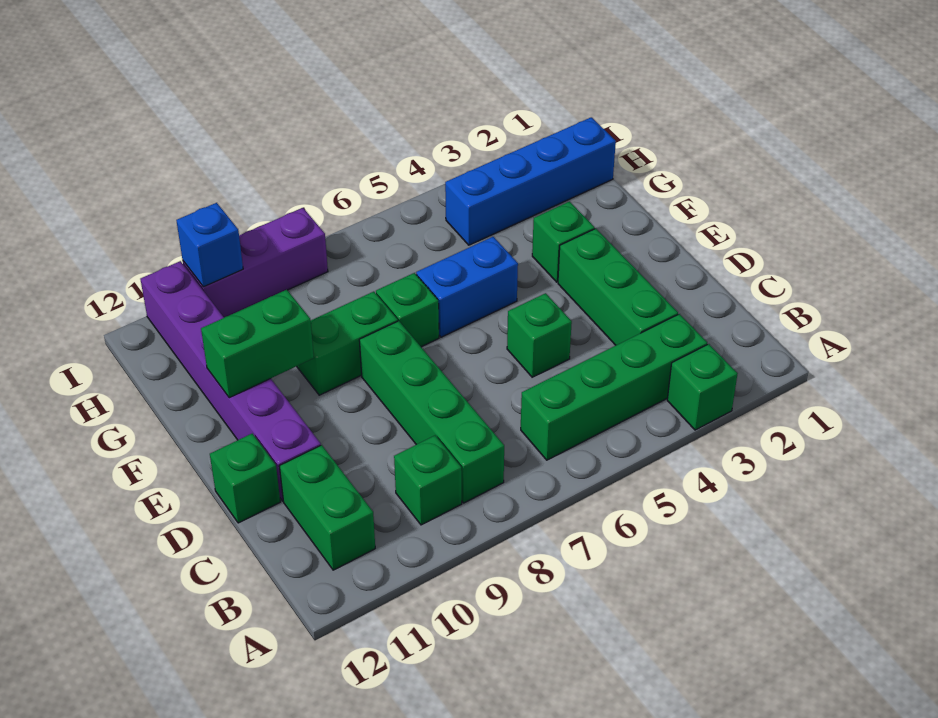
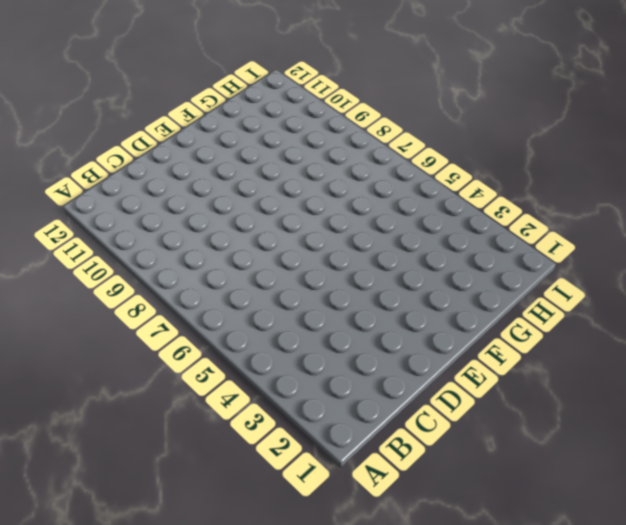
none -> green 1x1 brick [667,344,738,430]
none -> green 1x4 brick [521,314,707,460]
none -> green 1x4 brick [359,321,504,503]

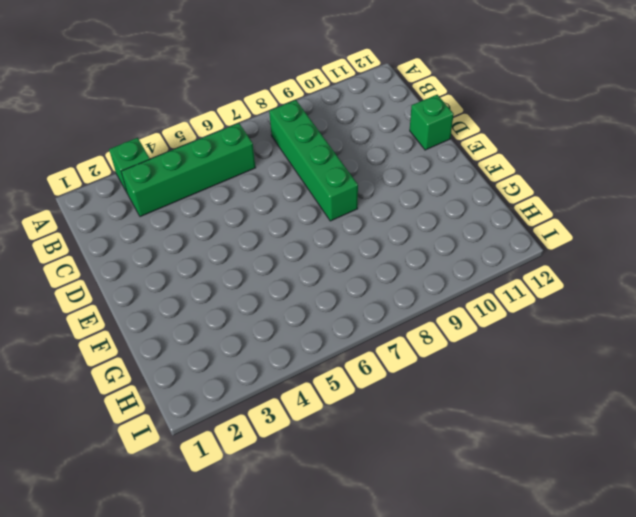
none -> green 1x1 brick [394,436,462,525]
none -> green 1x2 brick [279,445,375,570]
none -> green 1x3 brick [558,229,678,345]

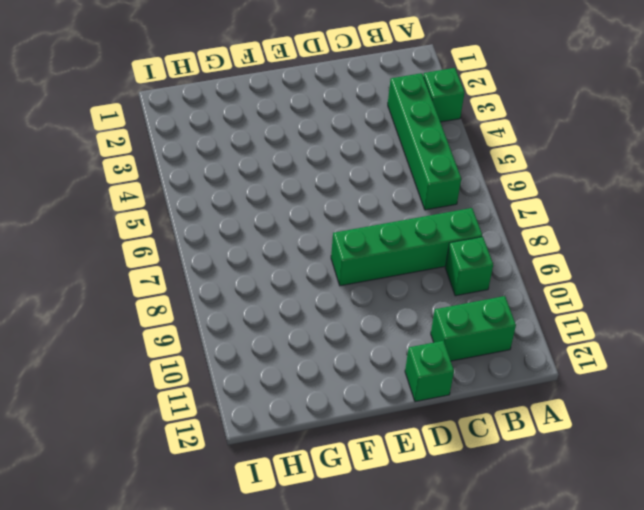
none -> green 1x3 brick [558,229,678,345]
none -> green 1x1 brick [507,293,572,377]
none -> purple 1x6 brick [140,261,321,501]

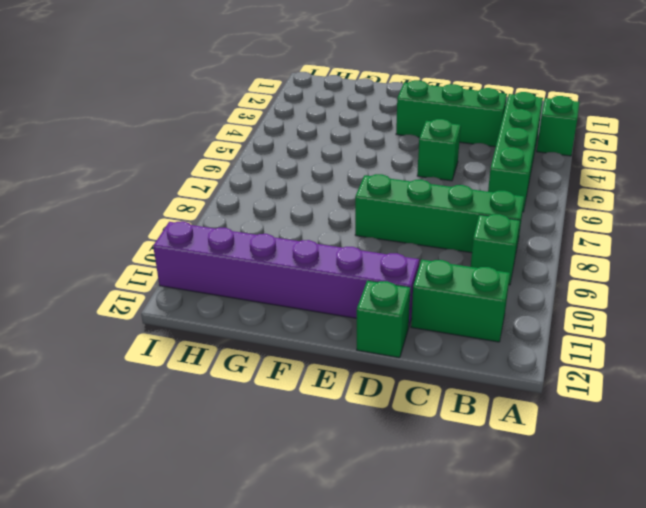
none -> green 1x1 brick [532,202,595,282]
none -> blue 1x2 brick [416,237,518,337]
none -> green 1x1 brick [376,273,439,347]

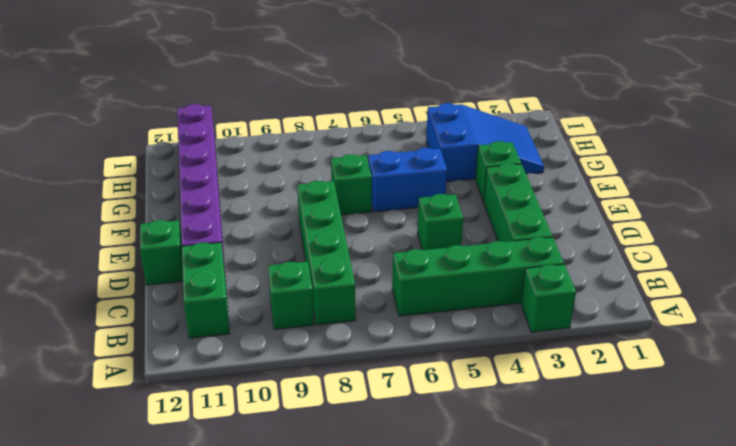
blue 2x3 slope [426,103,544,182] -> blue 1x4 brick [445,117,616,245]
none -> green 1x2 brick [297,292,398,395]
none -> purple 1x3 brick [183,208,328,317]
none -> green 1x2 brick [201,290,314,398]

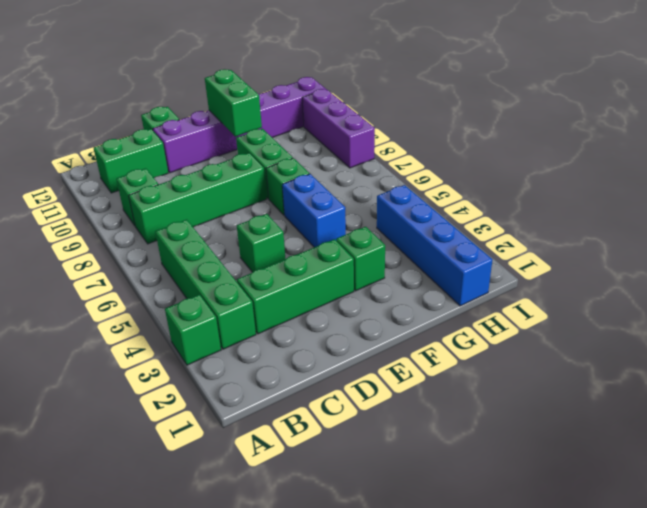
none -> blue 1x1 brick [176,203,243,287]

